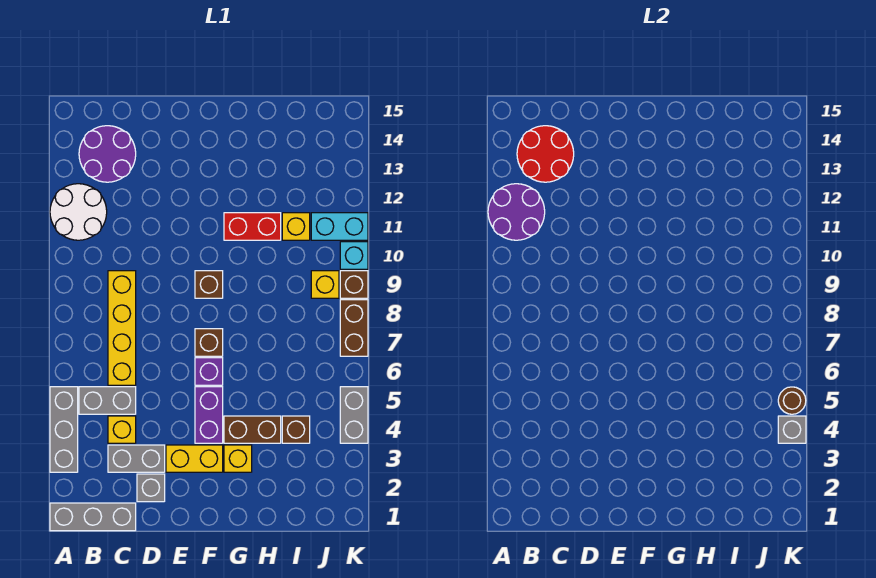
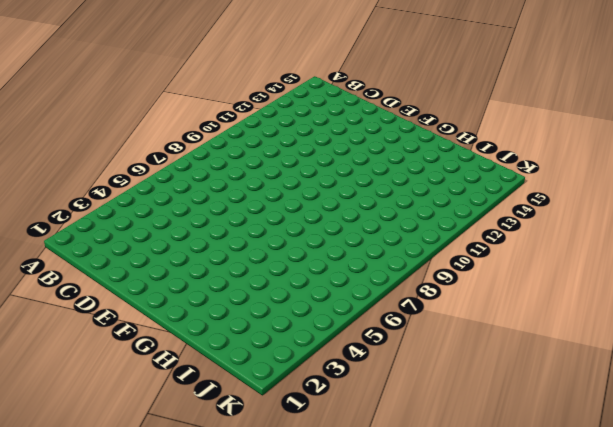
none -> grey 1x3 brick [50,503,136,531]
none -> grey 1x3 brick [50,387,78,472]
none -> white 2x2 round brick [50,184,107,240]

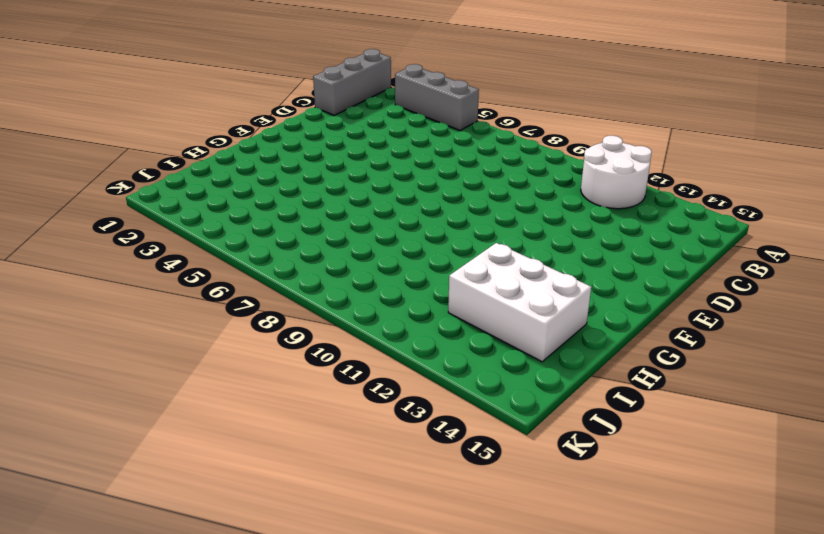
white 2x3 brick [448,243,591,362] -> none
none -> grey 1x2 brick [79,387,136,414]
none -> purple 2x2 round brick [79,126,136,182]
none -> grey 1x2 brick [108,445,165,472]

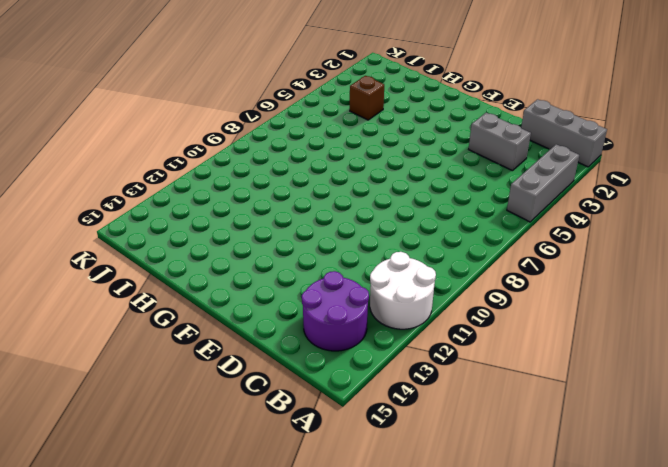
none -> grey 1x2 brick [79,387,136,414]
none -> yellow 1x1 brick [108,416,136,443]
none -> yellow 1x4 brick [108,271,136,385]

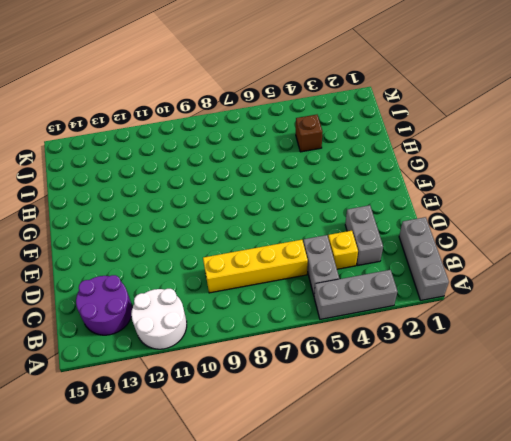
none -> grey 1x1 brick [137,474,165,502]
none -> yellow 1x2 brick [166,445,223,472]
none -> purple 1x2 brick [195,387,223,443]

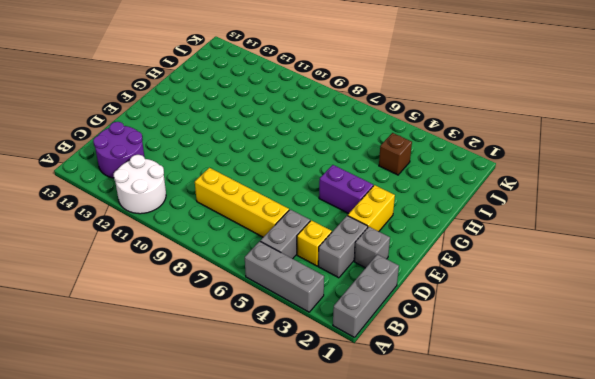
none -> purple 1x1 brick [195,358,223,385]
none -> brown 1x1 brick [195,329,223,356]
none -> brown 1x1 brick [195,271,223,298]

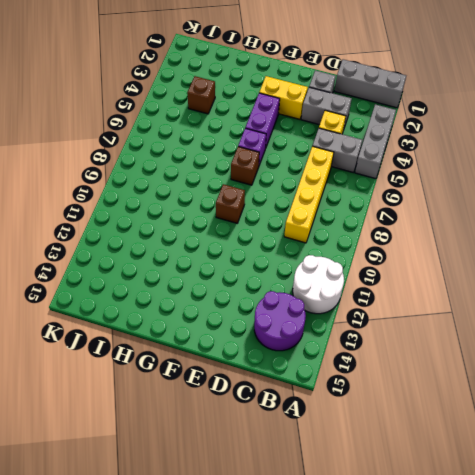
none -> yellow 1x1 brick [224,445,252,472]
none -> brown 1x2 brick [224,416,281,443]
none -> red 1x2 brick [224,213,281,240]

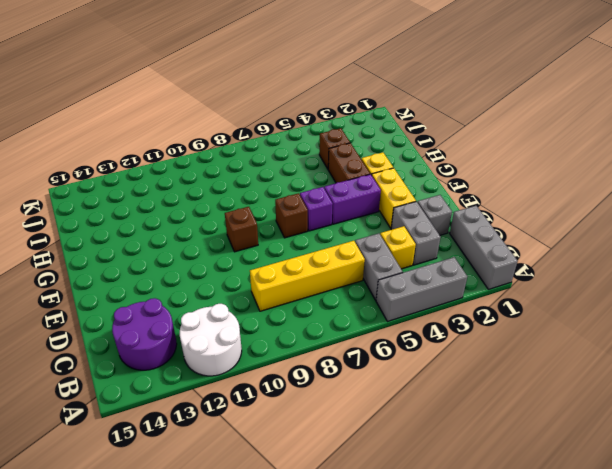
none -> red 1x2 brick [224,213,281,240]
none -> yellow 1x1 brick [282,213,310,240]
none -> yellow 1x1 brick [311,271,339,298]

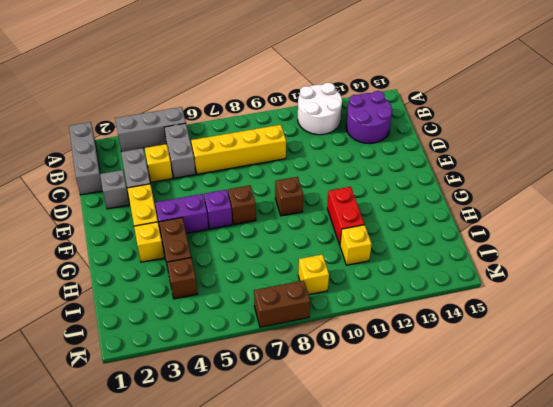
none -> cyan 1x2 brick [311,213,368,240]
none -> grey 1x2 brick [340,387,368,443]
none -> brown 1x1 brick [340,271,368,298]

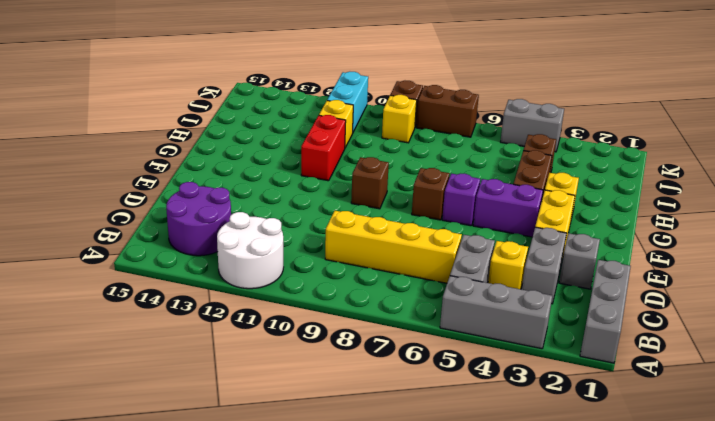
none -> cyan 1x1 brick [340,242,368,269]
none -> purple 2x2 round brick [488,184,545,240]
none -> red 2x2 round brick [517,126,574,182]

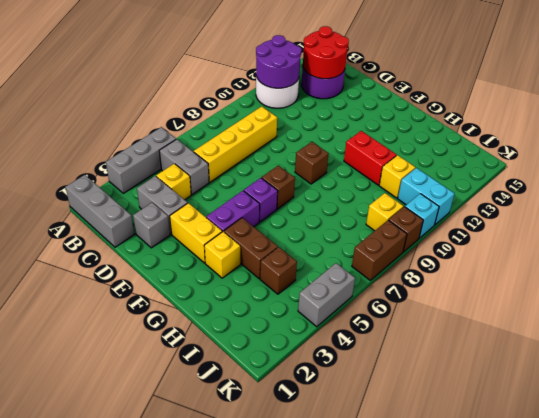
none -> grey 1x1 brick [778,416,806,443]
none -> brown 1x1 round brick [778,387,806,414]

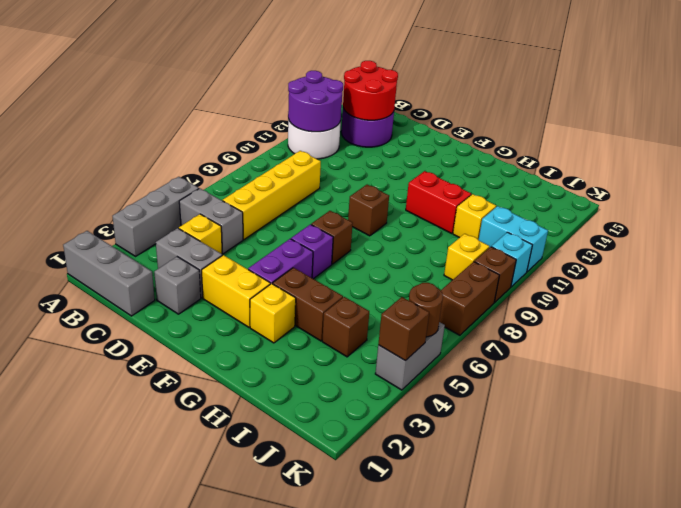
brown 1x1 brick [378,297,429,361] -> grey 1x1 brick [778,416,806,443]

